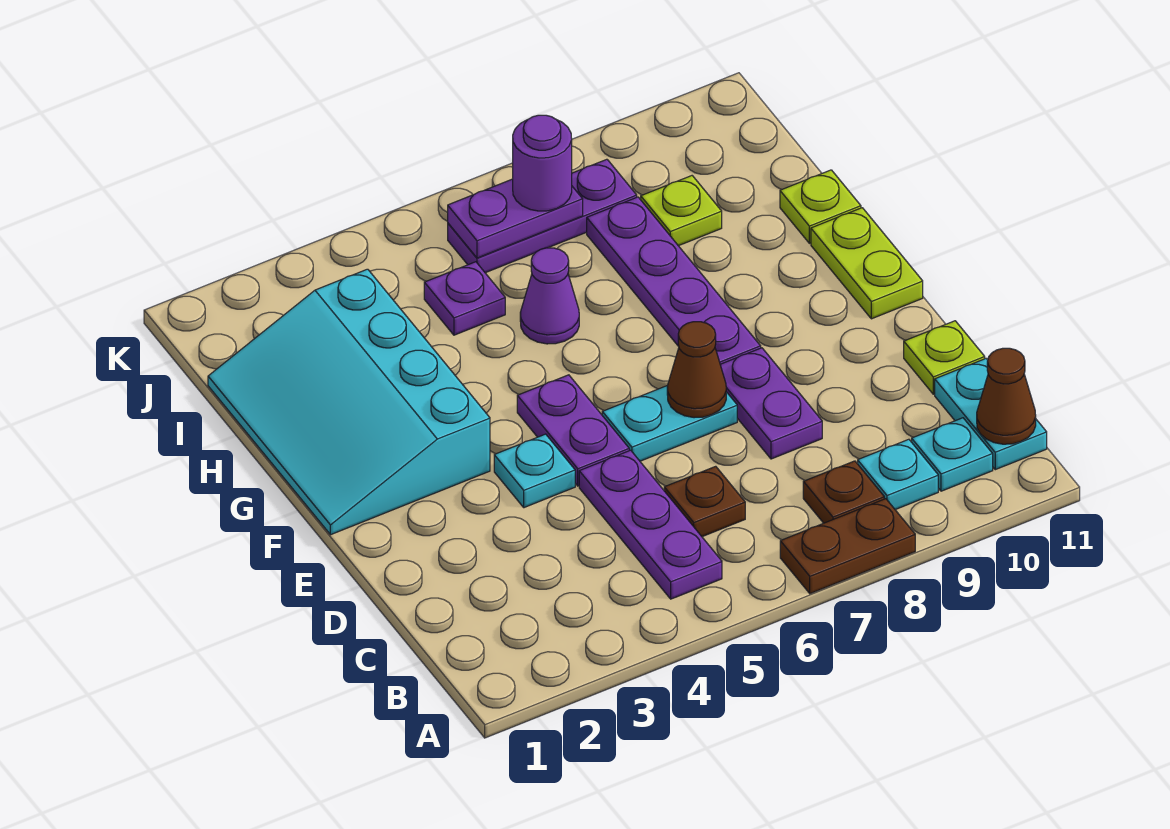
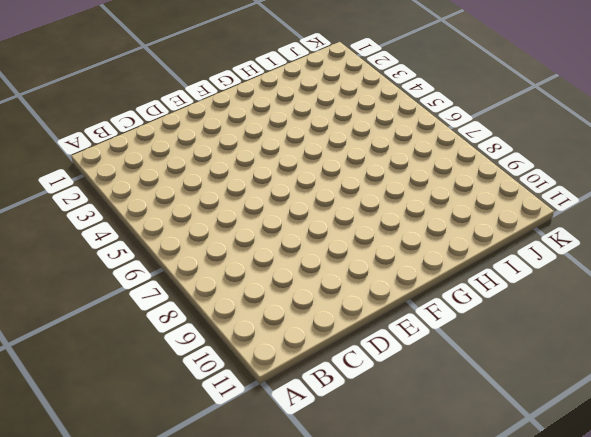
none -> brown 1x2 plate [780,499,915,594]
none -> purple 1x3 plate [579,450,722,599]
none -> brown 1x1 plate [803,461,884,523]

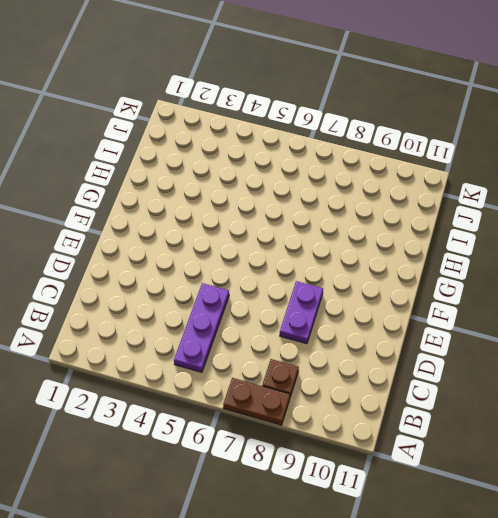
none -> cyan 1x1 plate [858,439,938,510]
none -> cyan 1x1 plate [912,418,993,491]
none -> cyan 1x2 plate [935,359,1047,470]

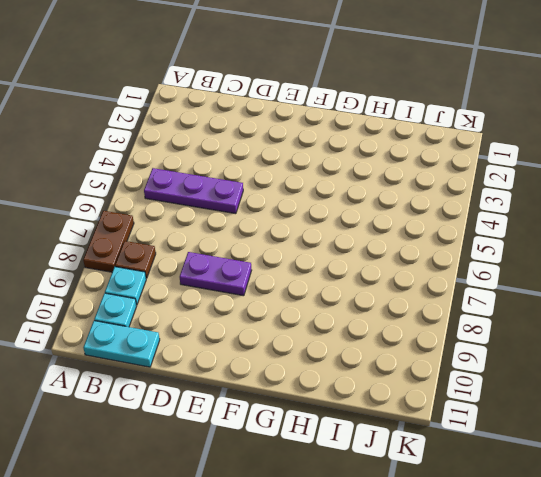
none -> brown 1x1 plate [664,466,745,537]
none -> lime 1x1 plate [904,321,985,394]
none -> cyan 1x1 plate [494,434,575,508]

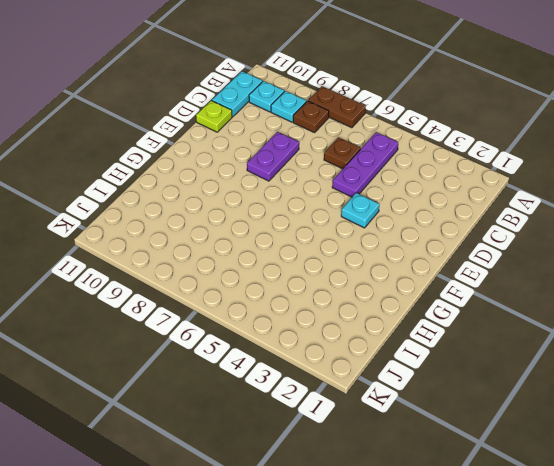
none -> purple 1x2 plate [517,375,629,486]
none -> cyan 1x2 plate [602,386,737,461]
none -> cyan 3x4 slope [208,269,490,535]

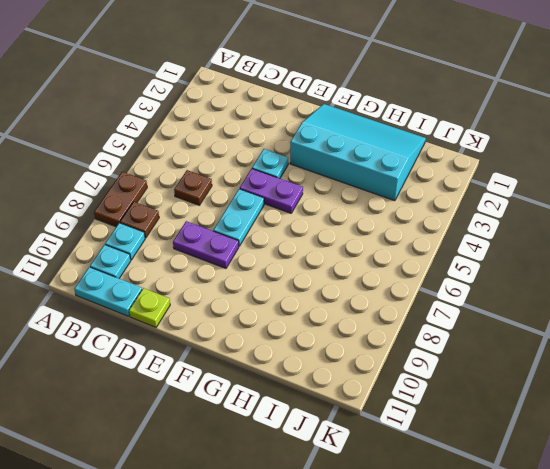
none -> purple 1x3 plate [579,450,722,599]
none -> purple 1x4 plate [587,197,761,364]
none -> lime 1x2 plate [811,208,923,319]

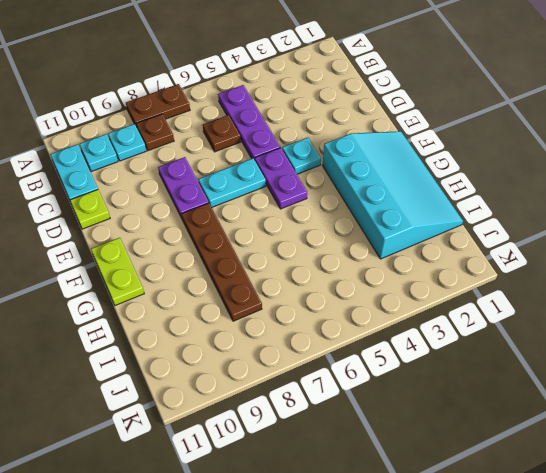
brown 1x4 plate [182,203,262,321] -> purple 1x4 plate [587,197,761,364]
none -> purple 1x1 cone [520,248,579,344]
none -> lime 1x1 plate [780,170,861,243]
none -> purple 1x1 plate [424,262,505,335]

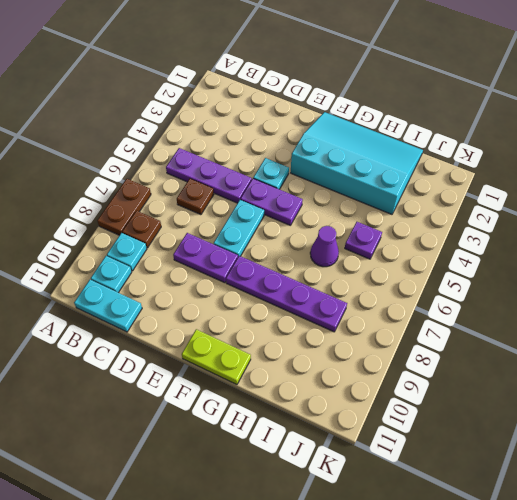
none -> lime 1x1 plate [904,321,985,394]
none -> lime 1x1 plate [780,170,861,243]
none -> lime 1x1 plate [641,176,722,246]

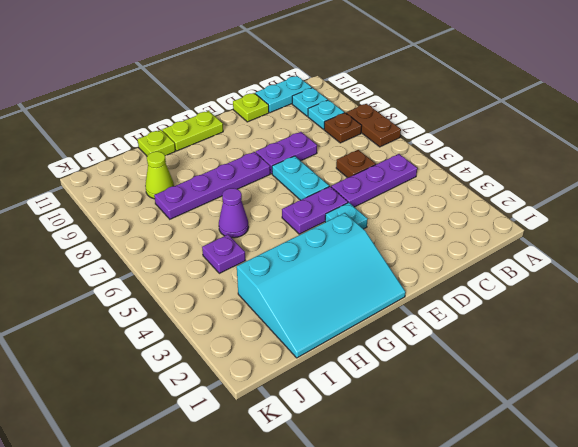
lime 1x1 cone [145,152,174,199] -> lime 1x1 plate [641,176,722,246]
none -> purple 1x3 plate [448,159,637,273]
none -> brown 1x1 cone [977,348,1036,444]
none -> brown 1x1 cone [667,322,726,418]

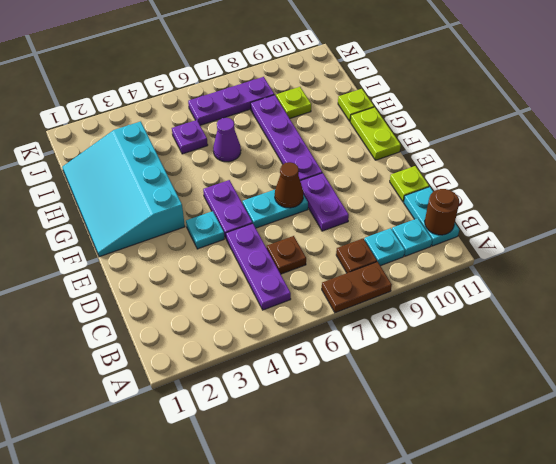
brown 1x1 round brick [425,189,459,235] -> brown 1x1 cone [977,348,1036,444]
none -> purple 1x2 plate [448,179,583,258]
none -> purple 1x1 round brick [513,115,572,211]

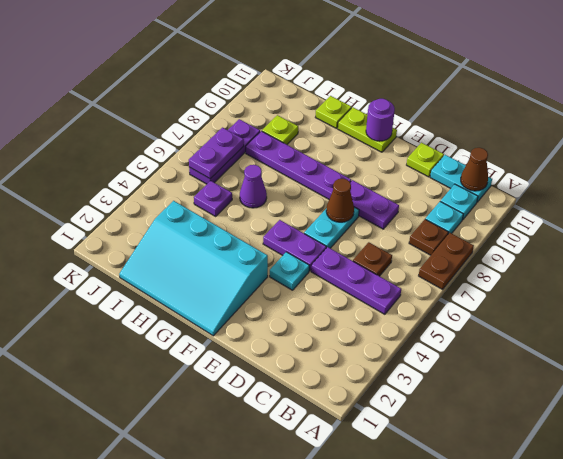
purple 1x1 round brick [366,99,395,141] -> purple 1x1 round brick moved to [513,115,572,211]

